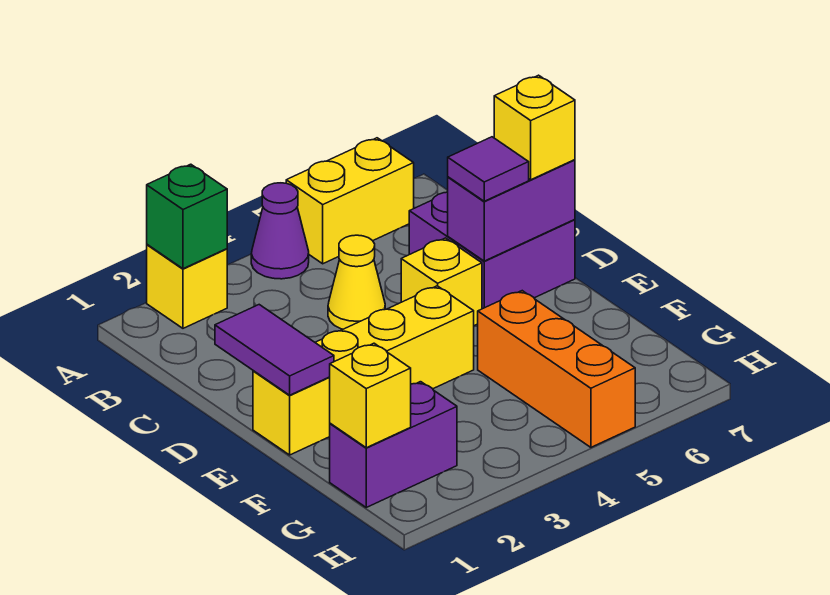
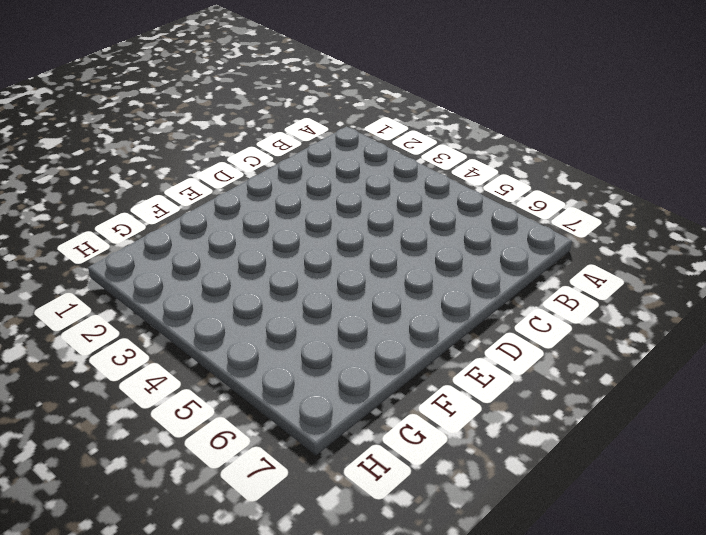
none -> yellow 1x1 brick [147,245,227,328]
none -> purple 1x1 cone [251,183,309,279]
none -> yellow 1x2 brick [286,138,414,264]

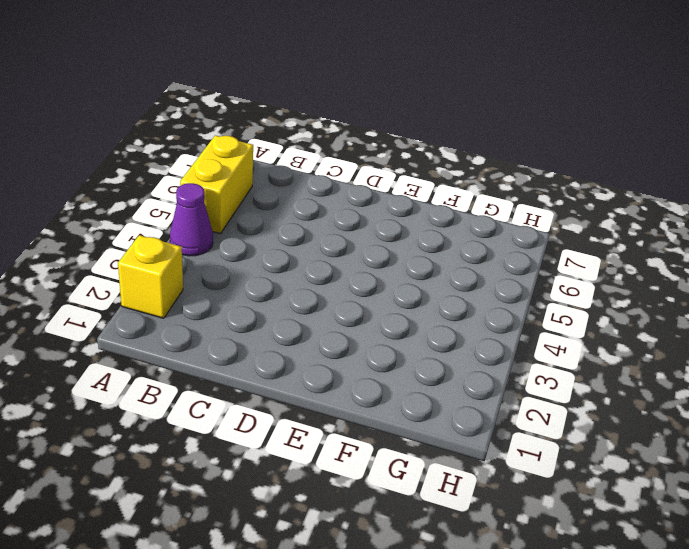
none -> yellow 1x1 cone [328,235,385,329]
none -> purple 2x2 brick [409,192,575,309]
none -> yellow 1x1 brick [401,238,482,326]

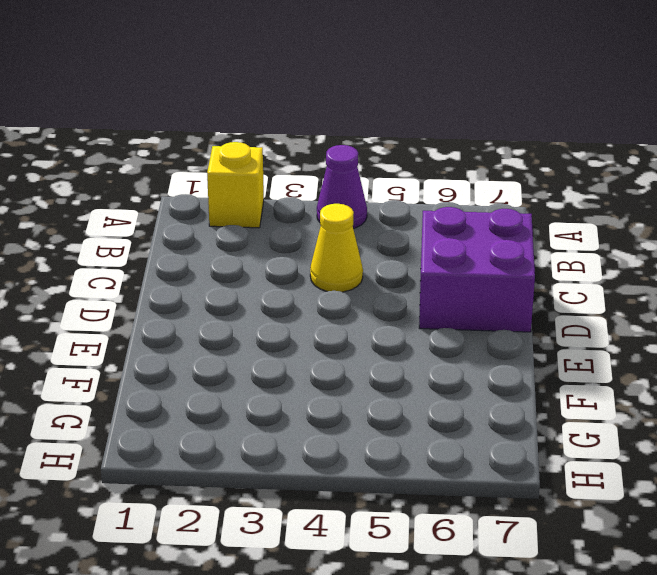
none -> yellow 1x2 brick [286,138,414,264]
none -> yellow 1x1 brick [401,238,482,326]
none -> yellow 1x4 brick [253,286,474,455]

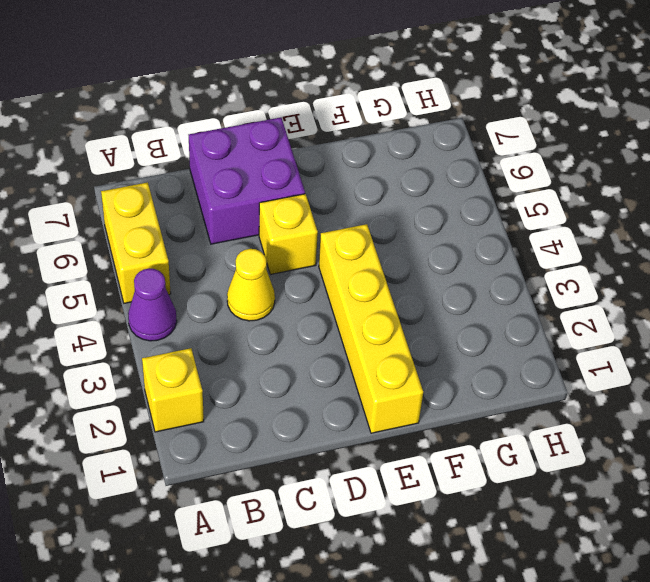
none -> orange 1x3 brick [478,291,635,447]
none -> purple 1x2 brick [330,382,457,507]
none -> green 1x1 brick [147,164,227,269]

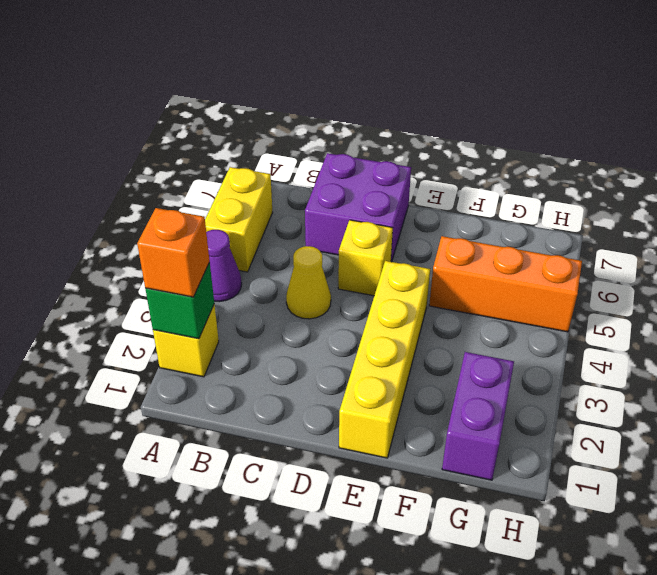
orange 1x1 brick [137,208,210,297] -> none
none -> purple 1x2 tile [215,305,334,395]
none -> purple 1x2 brick [448,160,575,261]
none -> yellow 1x1 brick [330,343,411,448]

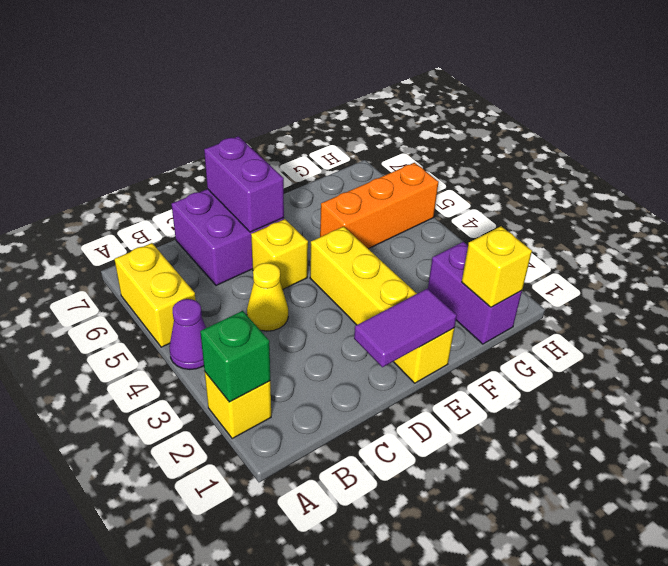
none -> purple 1x1 tile [448,137,529,201]
none -> yellow 1x1 brick [494,75,575,180]

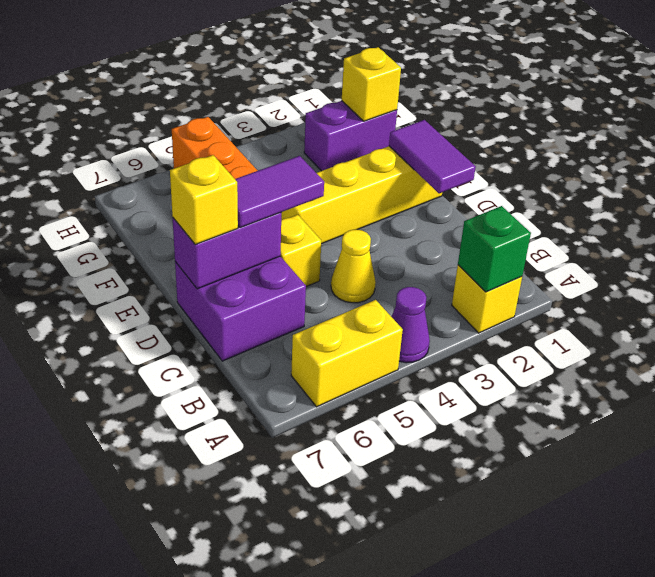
purple 1x2 tile [235,156,324,228] -> purple 1x1 tile [448,137,529,201]

